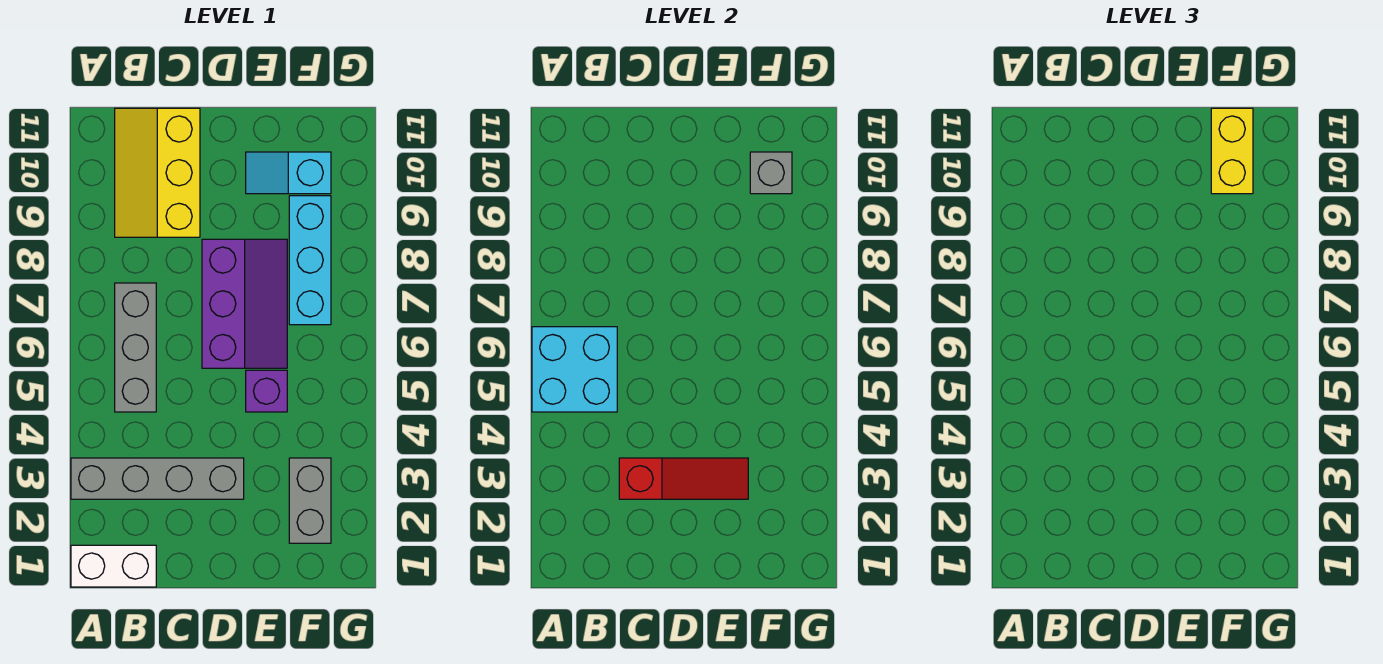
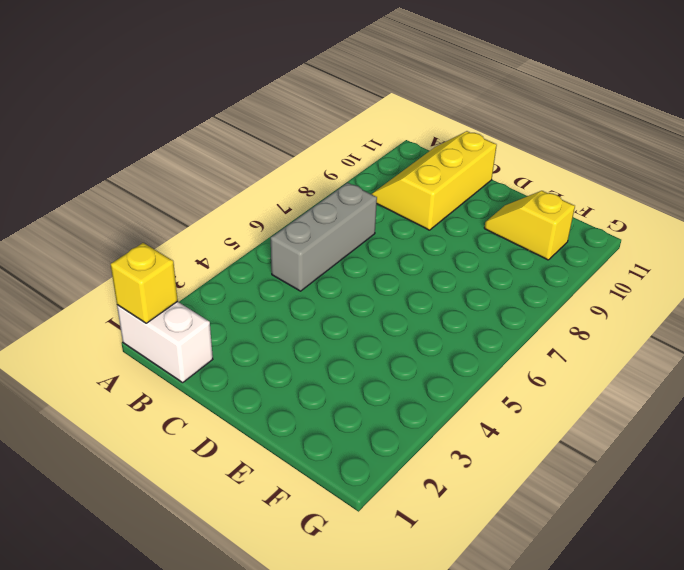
yellow 1x1 brick [111,243,178,323] -> none
yellow 1x2 slope [484,191,575,260] -> cyan 1x2 slope [246,152,331,194]
none -> grey 1x4 brick [71,458,244,499]
none -> purple 2x3 slope [202,239,287,368]
none -> purple 1x1 brick [246,370,287,412]

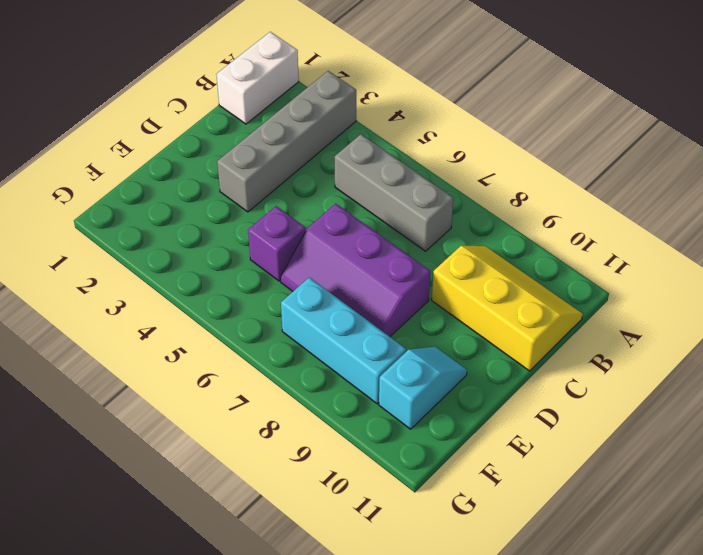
none -> grey 1x2 brick [289,458,331,543]
none -> cyan 2x2 brick [532,327,617,412]
none -> red 1x3 slope [619,458,748,499]

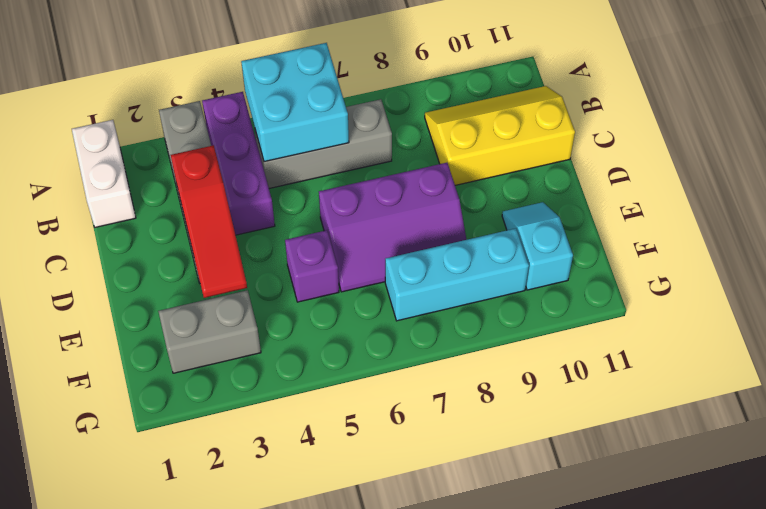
purple 1x3 brick [202,92,275,235] -> none
none -> grey 1x1 brick [750,152,792,194]
none -> yellow 1x2 brick [1211,108,1253,194]

